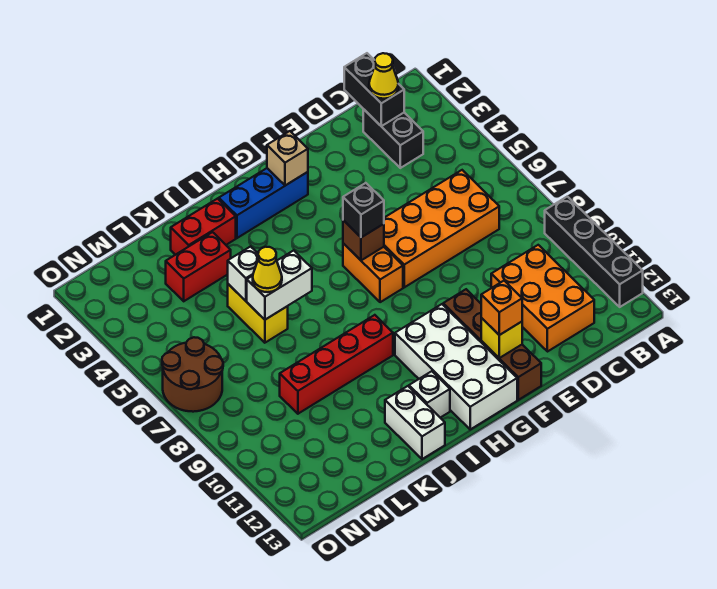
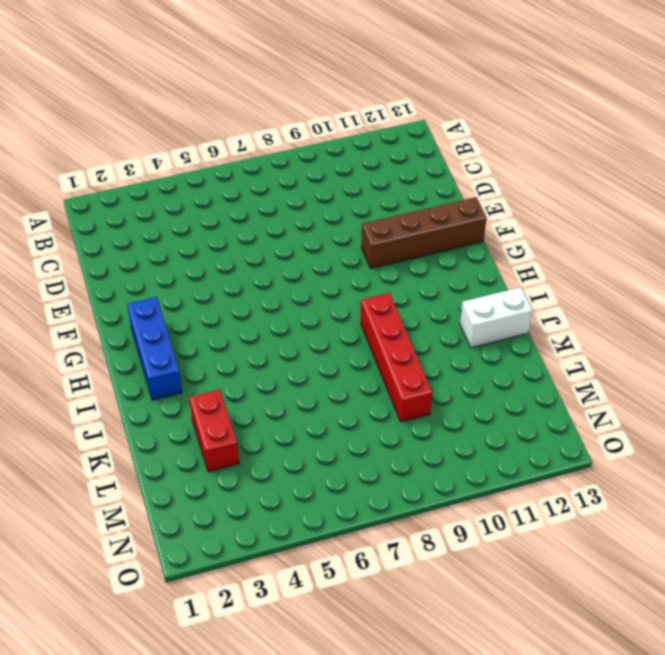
none -> black 1x4 brick [545,196,643,307]
none -> black 1x2 brick [363,109,423,168]
none -> orange 2x4 brick [384,170,499,287]

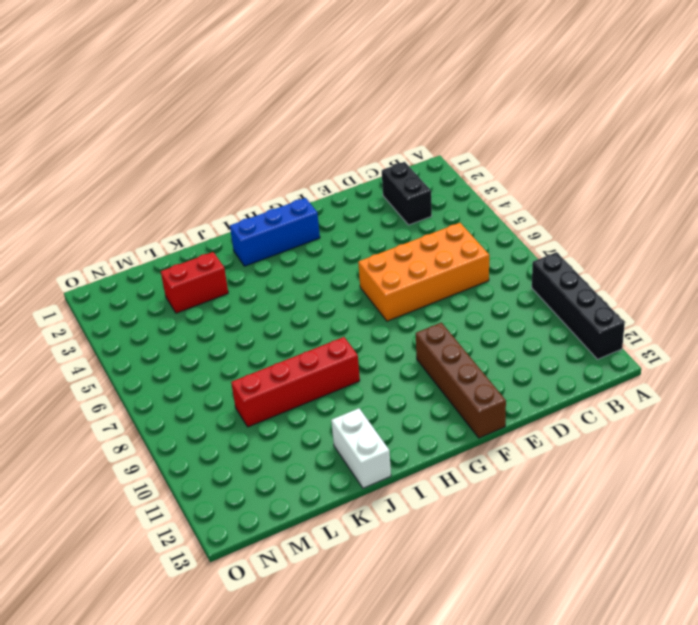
none -> orange 2x3 brick [491,245,594,352]
none -> orange 1x2 brick [343,243,403,302]
none -> white 2x4 brick [395,304,517,429]

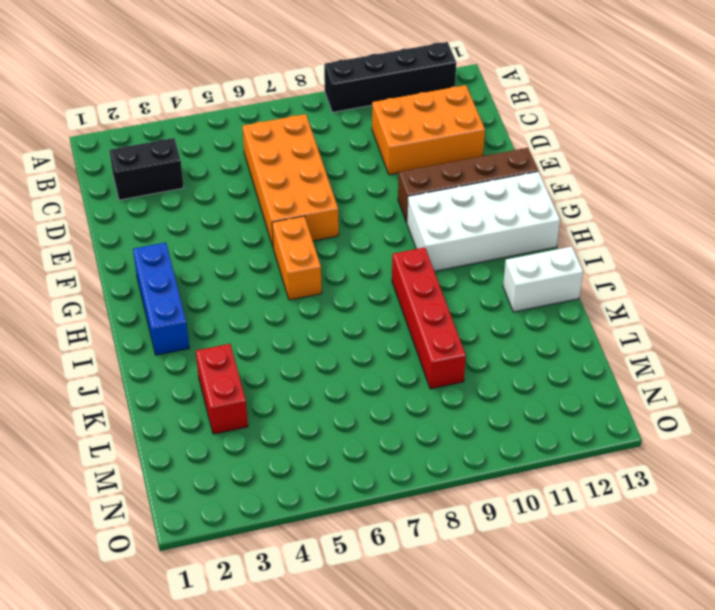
orange 1x2 brick [272,216,322,300] -> orange 1x2 brick turned to [343,243,403,302]
none -> white 1x1 brick [409,371,450,418]
none -> red 1x2 brick [171,199,236,255]
none -> yellow 1x2 brick [228,284,288,343]

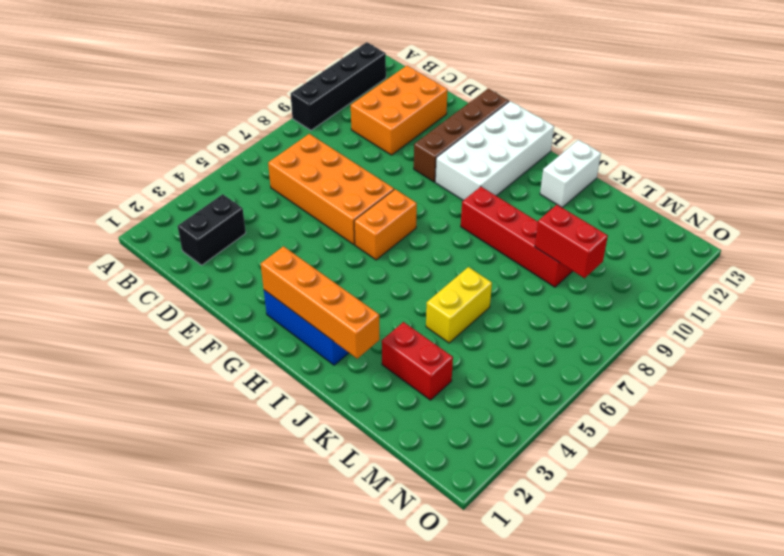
orange 1x4 brick [261,246,380,359] -> tan 1x1 brick [267,131,308,186]
red 1x2 brick [535,205,608,278] -> red 1x2 brick moved to [171,199,236,255]
none -> white 1x1 brick [409,371,450,418]
none -> brown 2x2 round brick [162,337,223,412]
none -> black 1x2 brick [344,53,404,126]

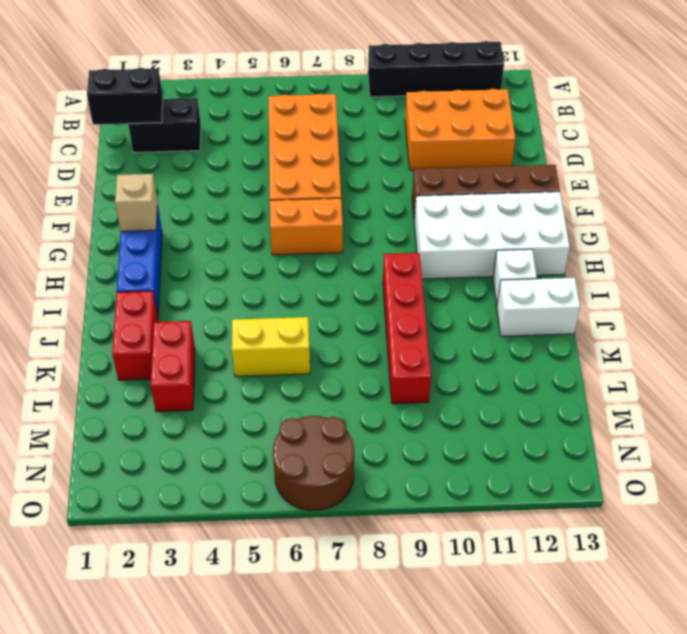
none -> yellow 1x1 brick [481,318,522,358]
none -> brown 1x1 brick [343,220,384,260]
none -> white 1x2 brick [247,250,312,320]

